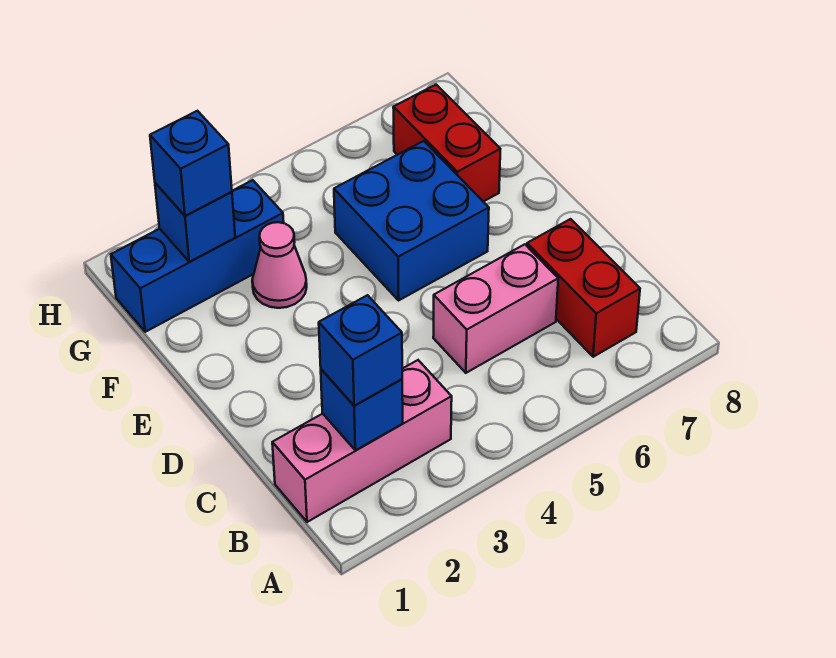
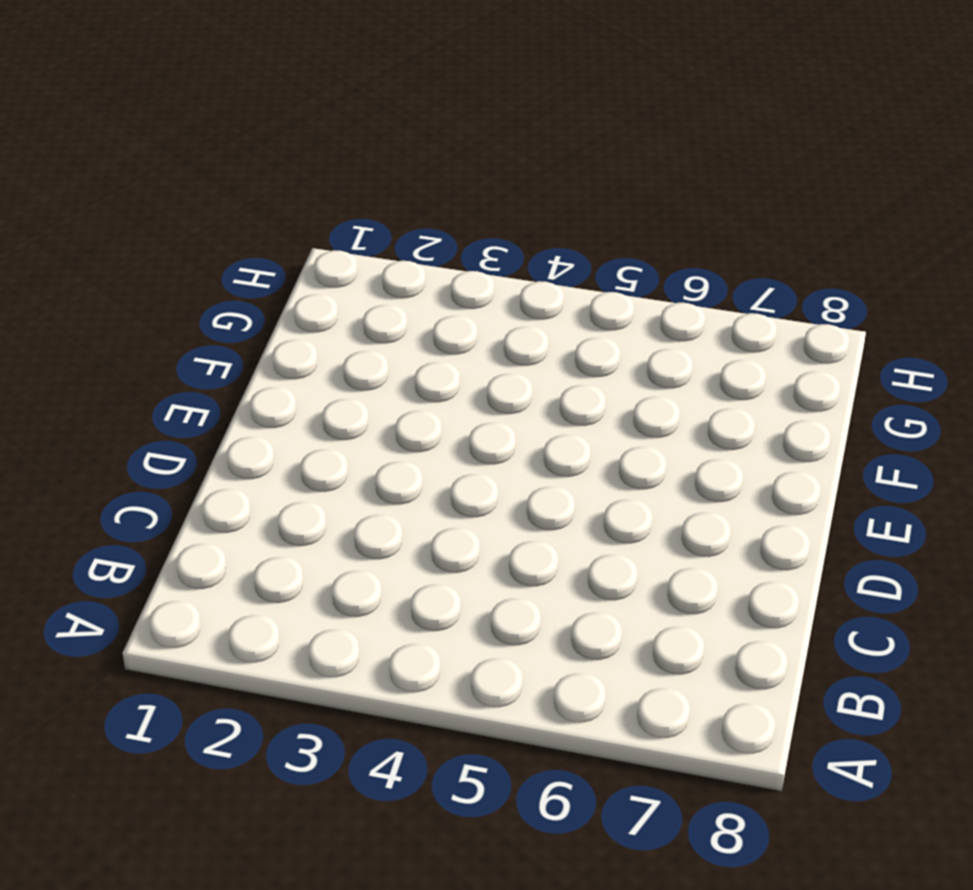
none -> pink 1x3 brick [272,360,452,522]
none -> red 1x2 brick [527,219,640,357]

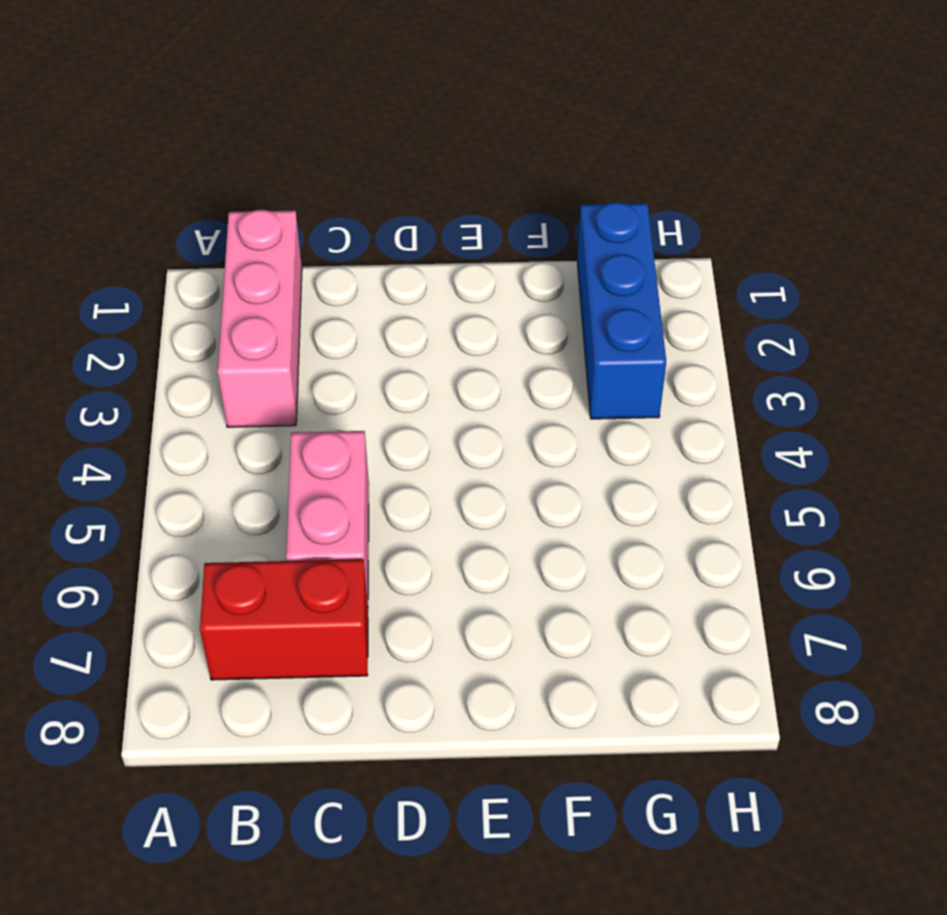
none -> blue 2x2 brick [334,141,489,300]
none -> pink 1x1 cone [252,222,307,308]

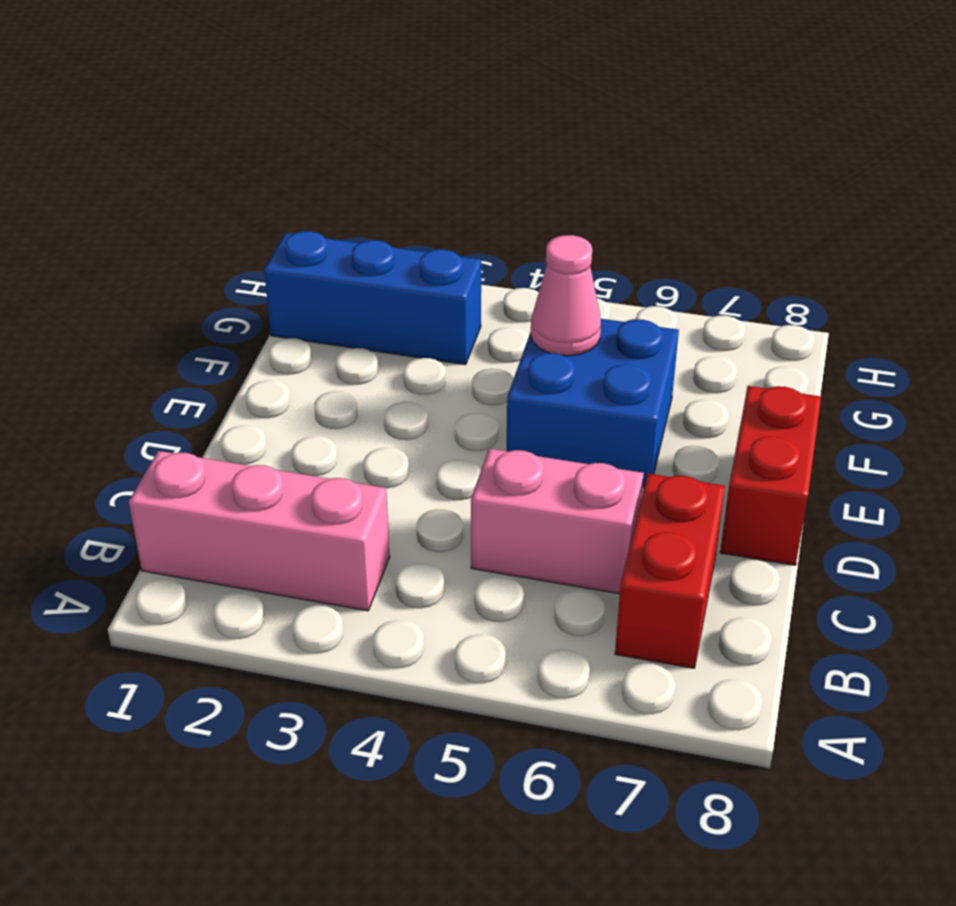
red 1x2 brick [720,386,821,565] -> red 1x2 brick moved to [393,85,500,202]
pink 1x1 cone [531,235,601,356] -> pink 1x1 cone moved to [252,222,307,308]
none -> blue 1x1 brick [321,369,403,450]
none -> blue 1x1 brick [155,183,235,262]

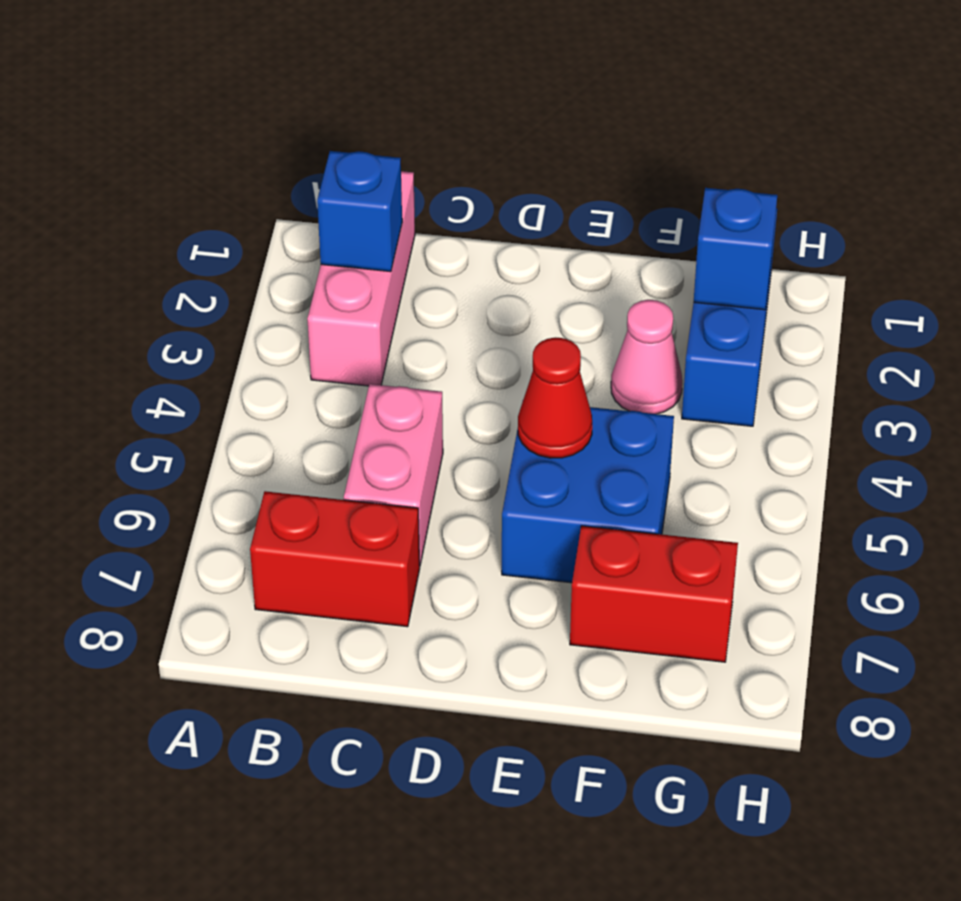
red 1x1 cone [518,337,592,458] -> none
none -> blue 1x1 brick [319,295,402,406]
none -> blue 1x1 brick [150,111,232,216]

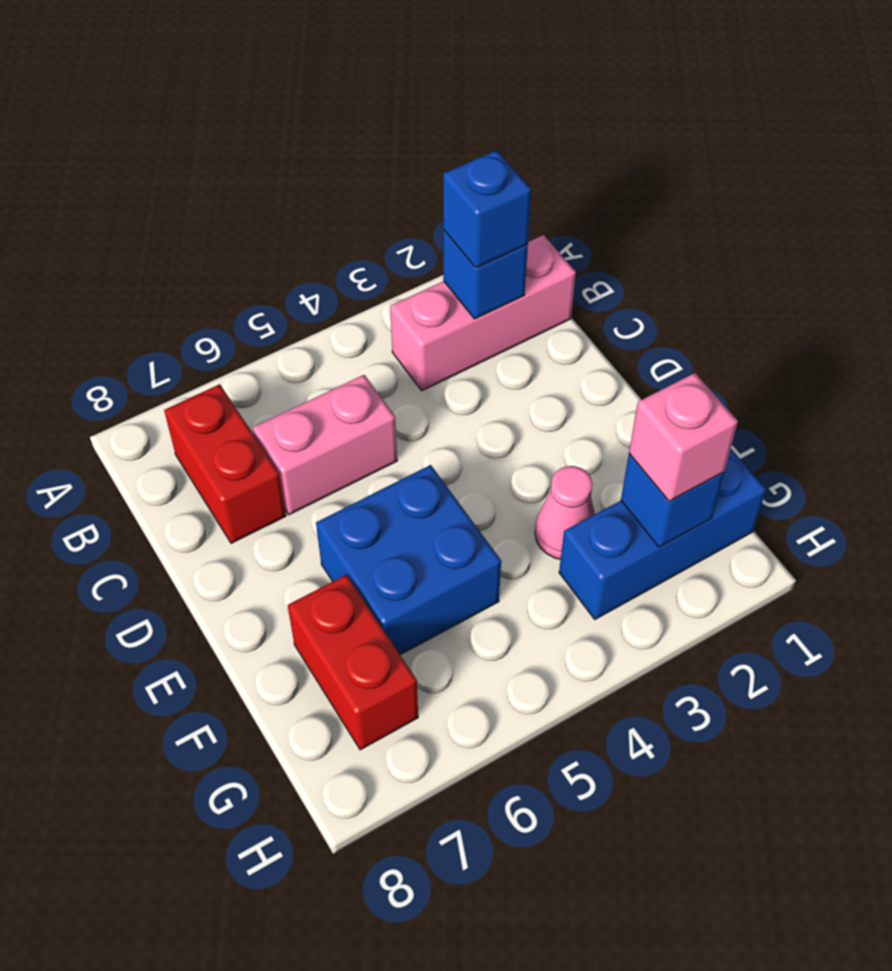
pink 1x1 brick [629,373,738,501] -> blue 1x1 brick [150,111,232,216]

